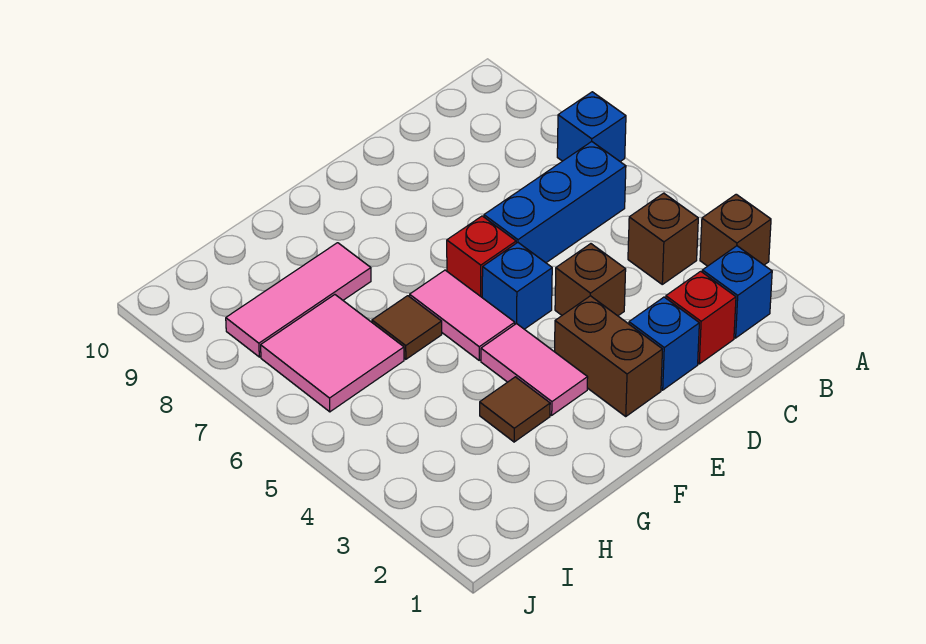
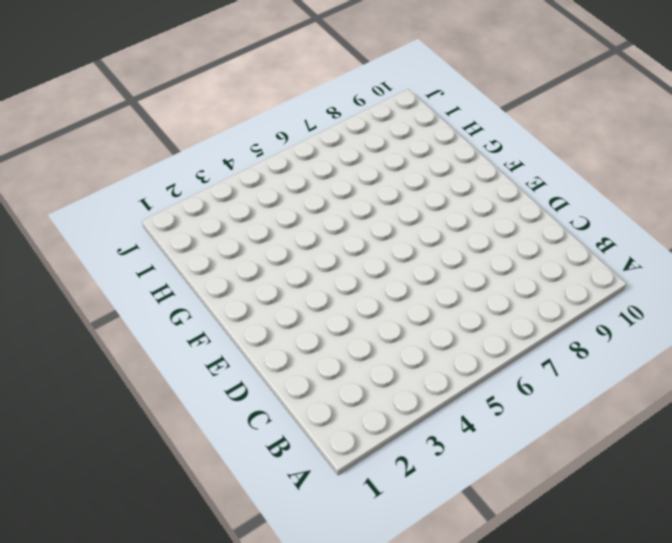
none -> brown 1x1 brick [700,194,771,266]
none -> blue 1x1 brick [557,92,626,161]
none -> blue 1x1 brick [702,246,772,338]

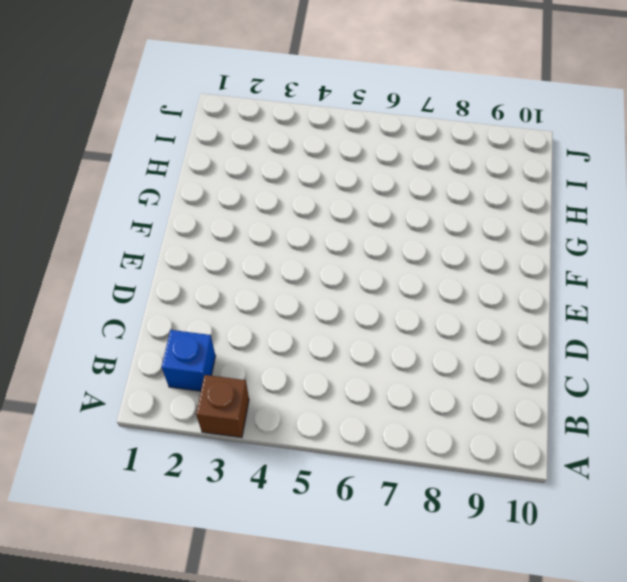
none -> blue 1x1 brick [557,92,626,161]
none -> brown 1x1 brick [628,193,698,284]
none -> blue 1x3 brick [484,142,626,263]

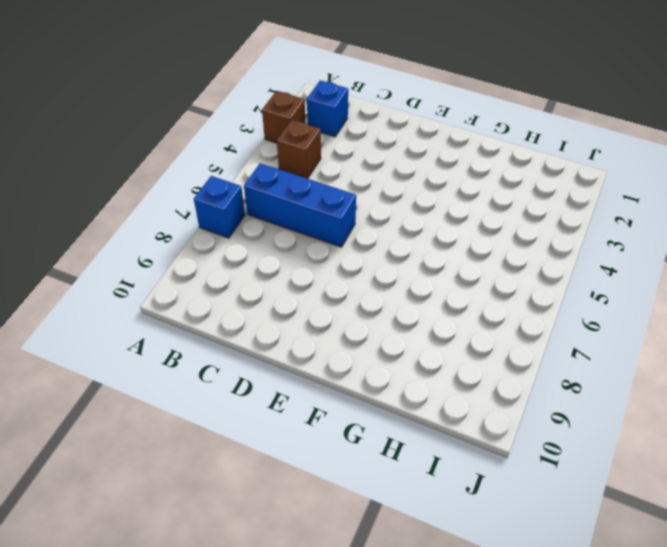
none -> red 1x1 brick [666,271,736,364]
none -> blue 1x1 brick [629,297,699,390]
none -> brown 1x1 brick [555,244,626,316]

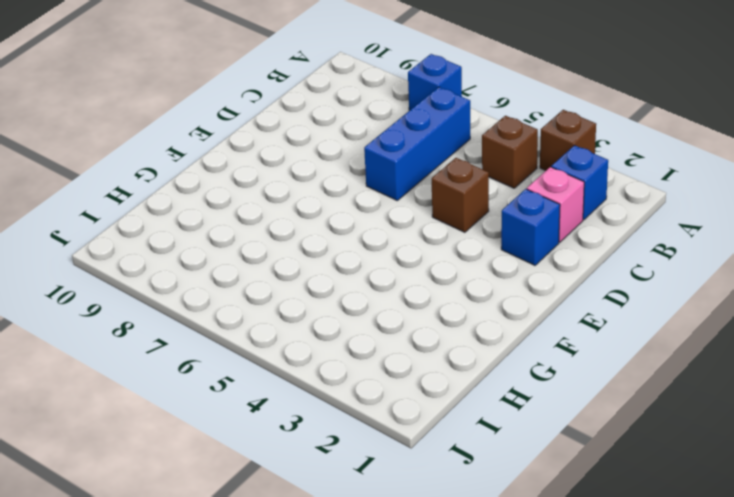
pink 1x1 brick [527,167,584,242] -> red 1x1 brick [666,271,736,364]
none -> brown 1x2 brick [555,296,662,416]
none -> blue 1x1 brick [482,243,552,329]
none -> red 1x1 brick [447,216,516,297]

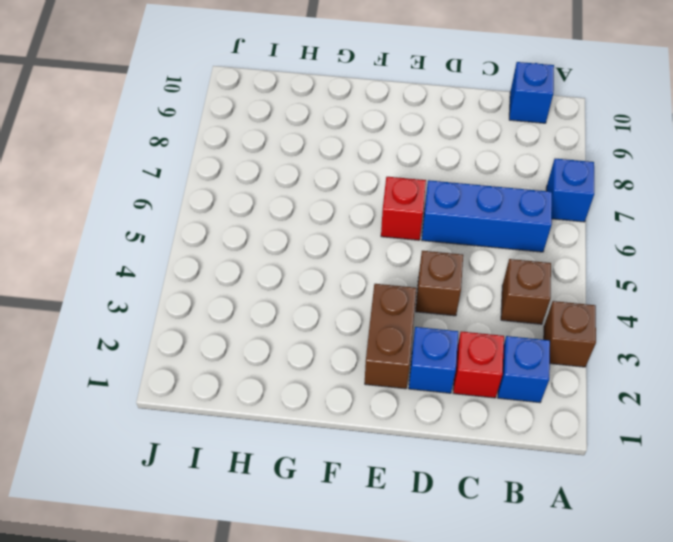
blue 1x1 brick [509,62,554,123] -> blue 1x1 brick moved to [482,243,552,329]
none -> pink 1x2 tile [481,323,588,415]
none -> pink 1x2 tile [410,270,515,360]
none -> brown 1x1 tile [480,377,550,442]

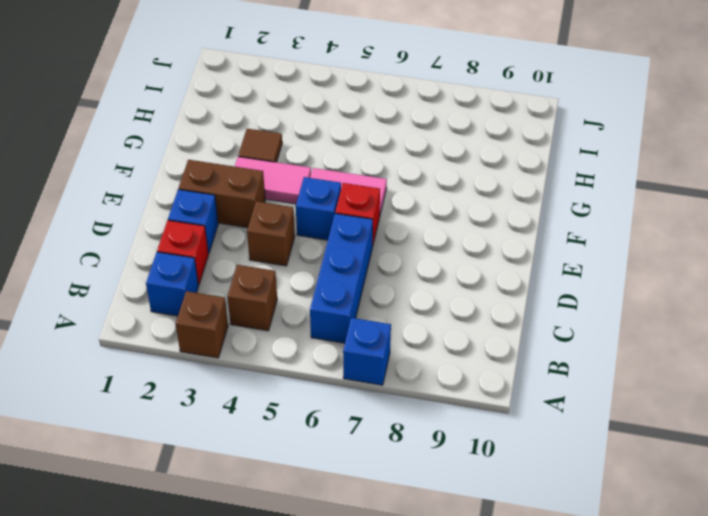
none -> brown 1x1 tile [372,296,442,359]
none -> pink 1x3 tile [226,243,371,357]
none -> pink 2x2 tile [261,295,404,412]

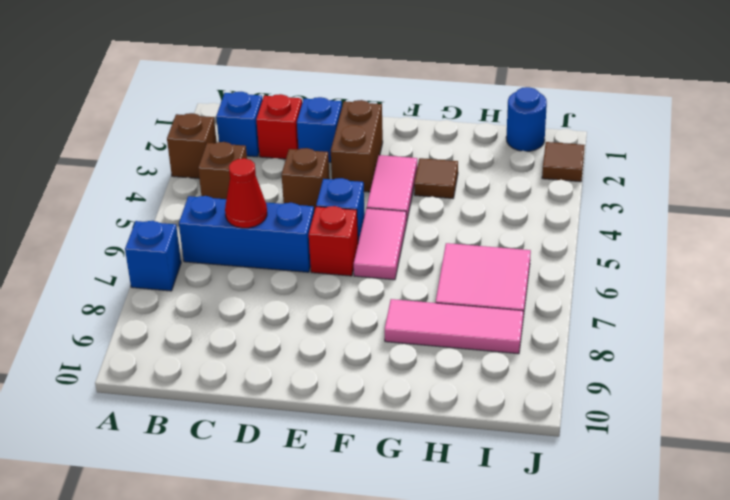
red 1x1 cone [225,158,267,228] -> none
blue 1x1 round brick [506,87,547,151] -> none
brown 1x1 tile [542,142,585,182] -> brown 1x1 tile moved to [372,296,442,359]

